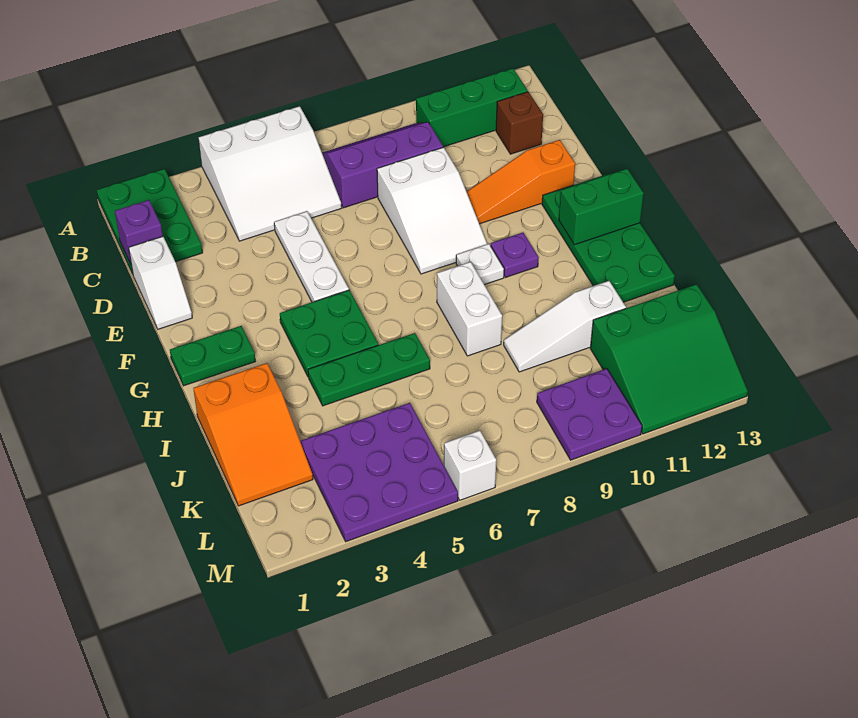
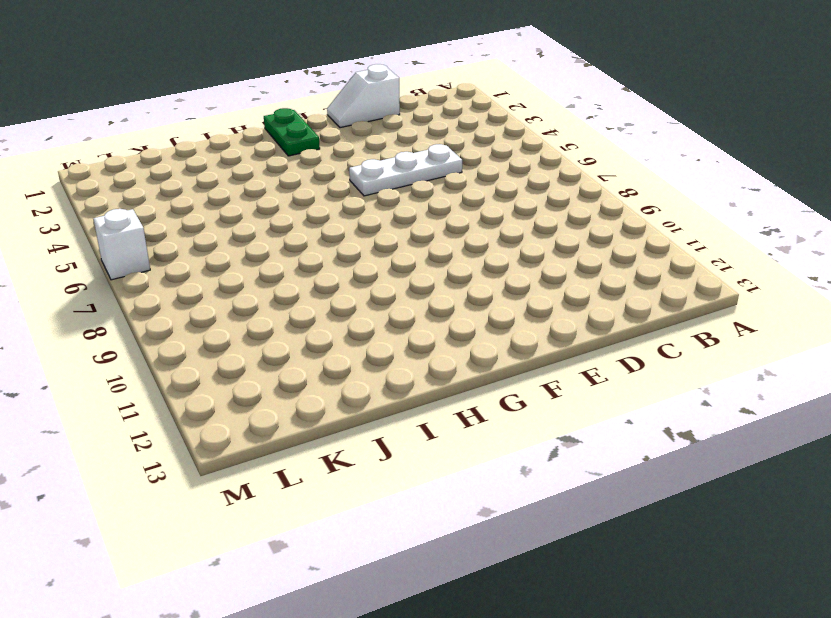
none -> green 2x3 plate [97,169,203,274]
none -> white 3x3 slope [199,106,342,241]
none -> purple 2x3 slope [322,122,443,208]

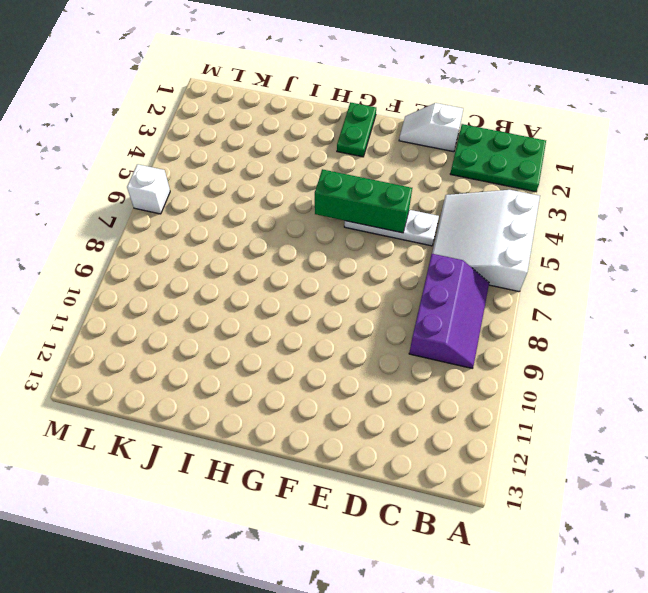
green 1x3 brick [315,169,412,233] -> green 1x3 brick turned to [416,68,528,147]
none -> brown 1x1 brick [496,92,543,154]
none -> white 2x3 slope [377,147,487,274]
none -> orange 1x3 slope [466,140,575,224]

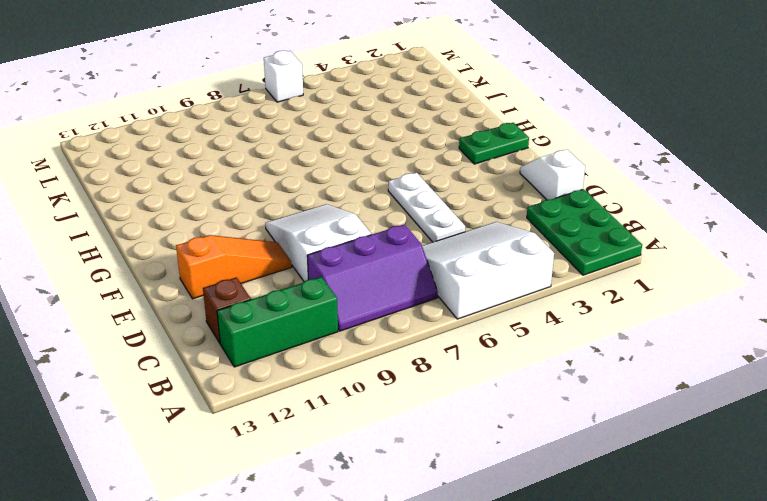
none -> green 2x4 plate [542,174,675,302]
none -> green 2x2 plate [280,290,378,376]
none -> white 1x1 plate [456,244,504,285]

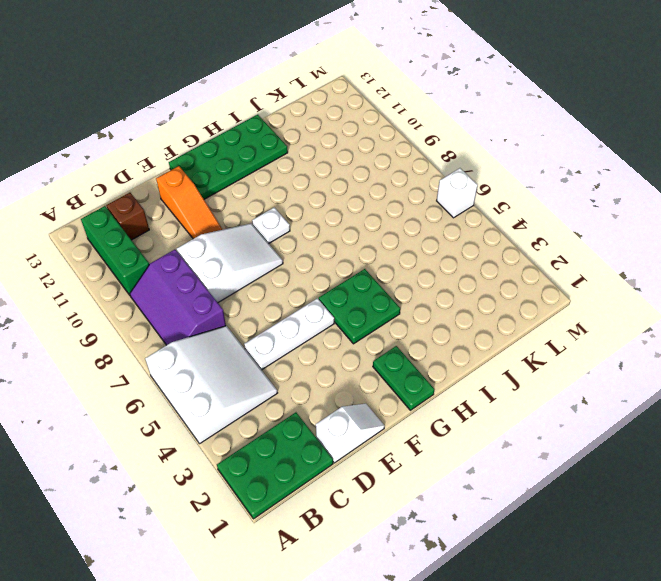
none -> purple 1x1 plate [491,233,539,278]
none -> white 1x2 brick [437,262,502,356]
none -> orange 2x3 slope [193,363,313,506]

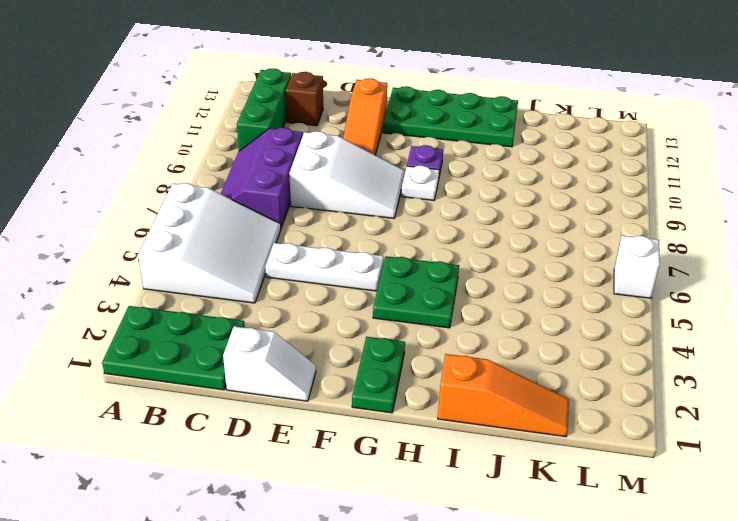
orange 1x3 slope [438,354,569,437] -> orange 2x3 slope [193,363,313,506]
none -> white 1x2 brick [437,262,502,356]
none -> green 1x3 plate [308,333,430,406]
none -> white 1x3 slope [504,281,626,372]

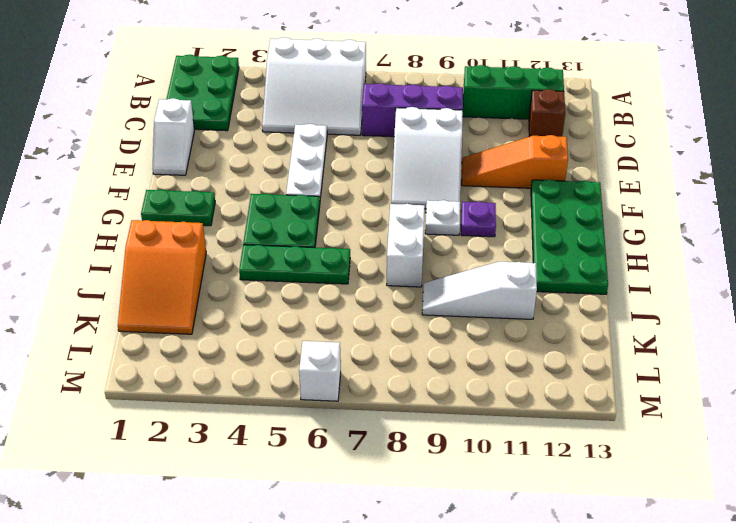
none -> purple 3x3 plate [300,403,458,542]
none -> green 3x3 slope [590,284,748,434]
none -> purple 2x2 plate [537,369,642,460]

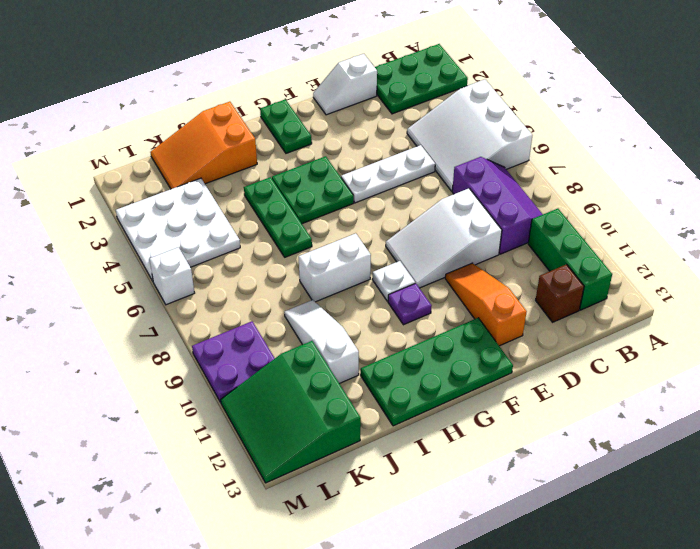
white 3x3 plate [116,178,240,281] -> purple 3x3 plate [300,403,458,542]
none -> purple 1x1 brick [115,200,163,264]
none -> green 1x2 brick [559,169,644,245]

